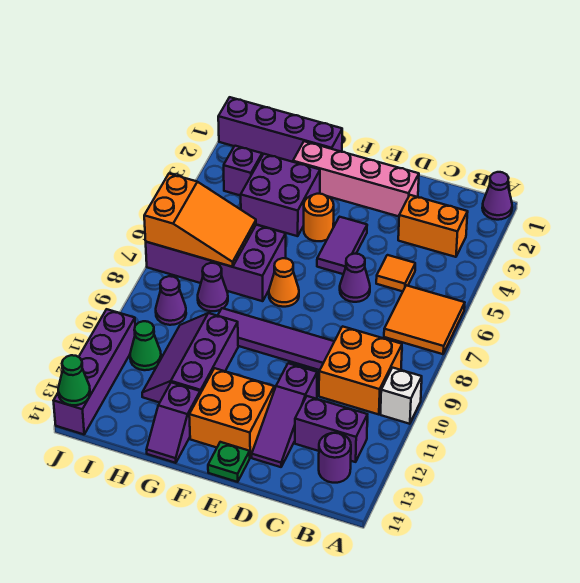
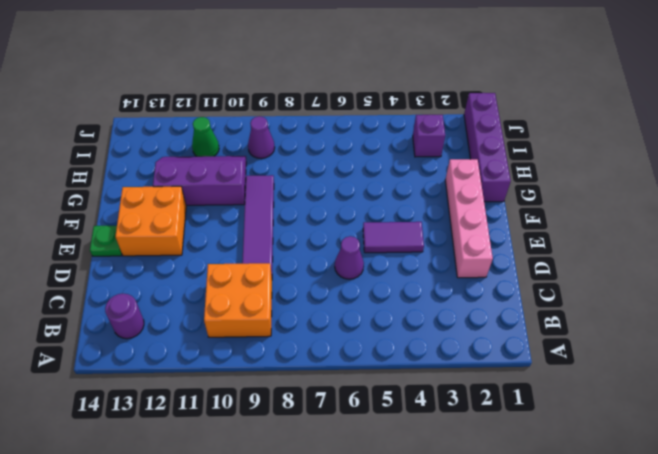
none -> purple 1x1 cone [482,172,512,220]
none -> orange 2x2 tile [384,285,465,354]
none -> white 1x1 brick [380,368,422,424]

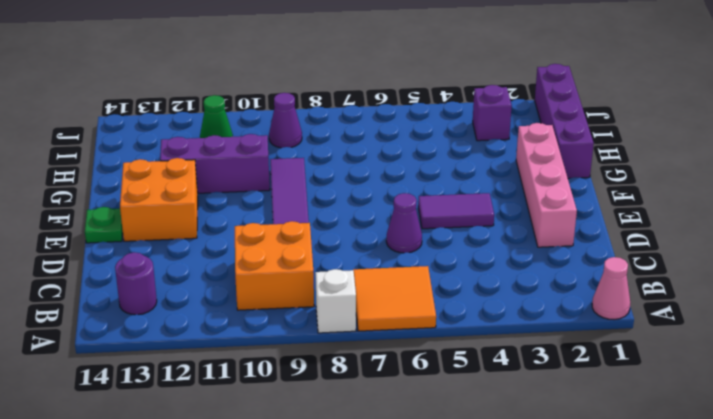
pink 1x1 cone [592,257,630,320] -> purple 1x1 cone [482,172,512,220]
white 1x1 brick [315,269,356,333] -> white 1x1 brick moved to [380,368,422,424]
none -> orange 1x2 brick [398,195,468,257]
none -> purple 1x2 brick [295,396,368,462]
none -> orange 1x1 tile [376,255,415,291]

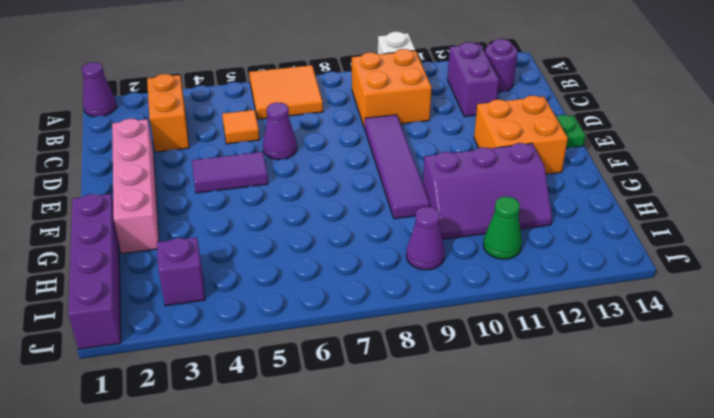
none -> purple 1x3 slope [252,363,317,467]
none -> orange 1x1 round brick [304,194,334,241]
none -> orange 1x1 cone [269,258,299,307]

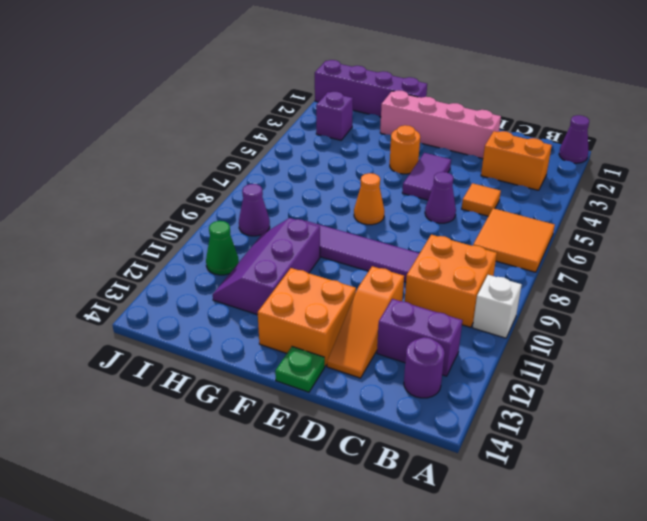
orange 1x3 slope [327,266,404,378] -> purple 1x3 slope [252,363,317,467]
none -> purple 2x2 brick [241,154,320,236]
none -> purple 2x4 brick [146,225,286,301]
none -> purple 1x2 slope [147,382,200,463]

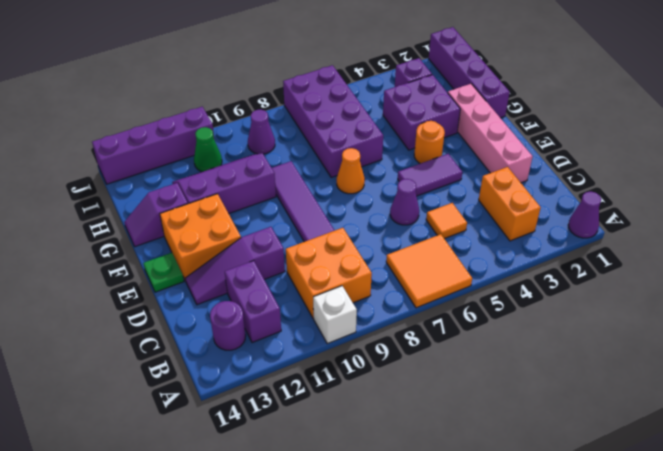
none -> purple 1x1 cone [198,263,228,311]
none -> orange 2x3 slope [144,174,256,267]
none -> green 1x1 cone [58,355,90,405]

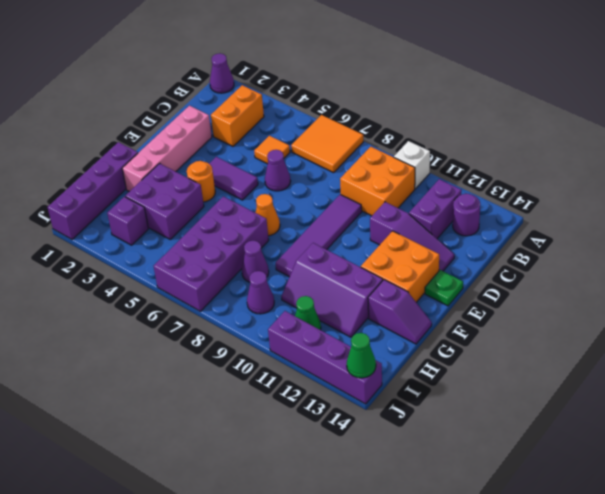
none -> orange 2x3 slope [144,174,256,267]

